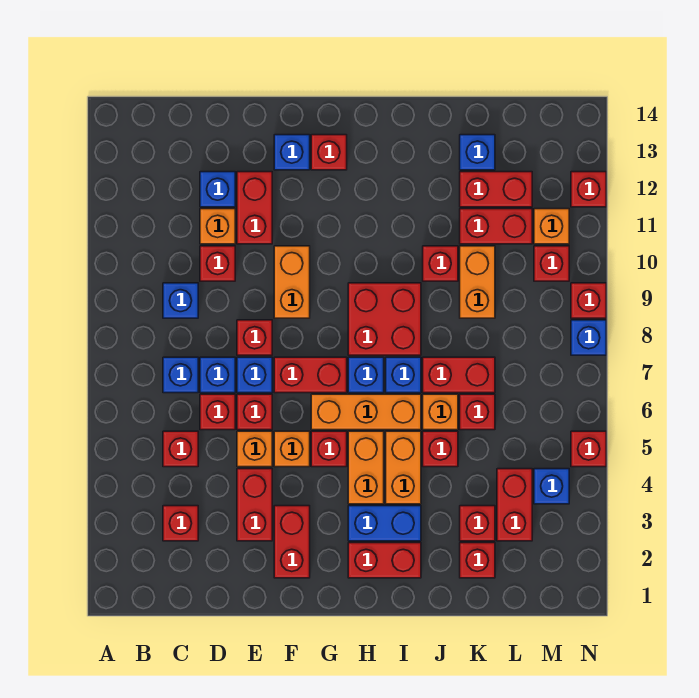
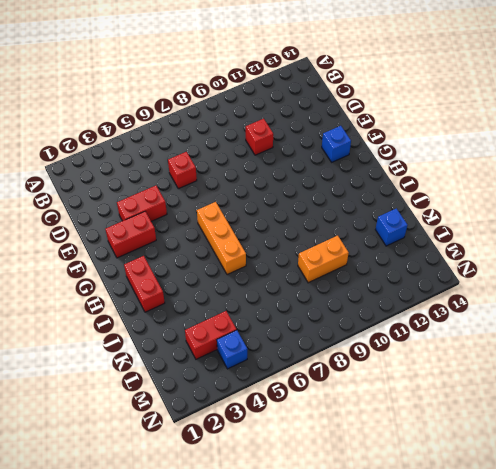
none -> red 1x1 brick [163,506,198,541]
none -> red 1x1 brick [163,431,198,467]
none -> blue 1x1 brick [163,357,198,393]
none -> blue 1x1 brick [163,283,198,318]

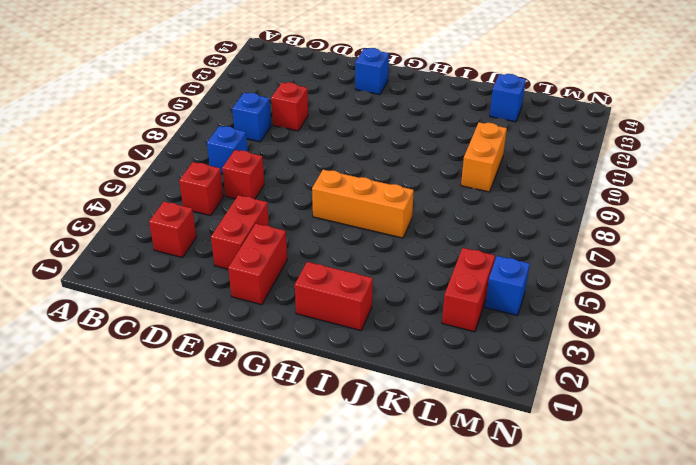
none -> blue 1x1 brick [200,357,235,393]
none -> orange 1x1 brick [200,209,235,244]
none -> blue 1x1 brick [200,172,235,207]
none -> orange 1x1 brick [237,431,272,467]

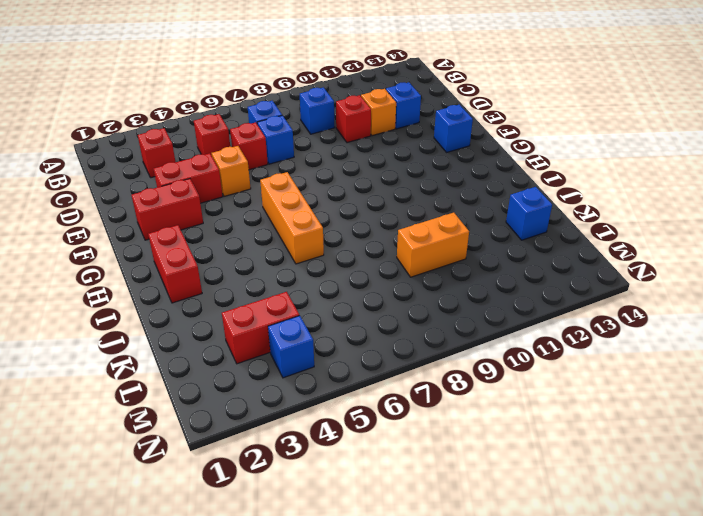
none -> red 1x1 brick [237,394,272,430]
none -> blue 1x1 brick [237,357,272,393]
none -> red 1x1 brick [237,320,272,355]
none -> red 1x2 brick [237,172,272,244]

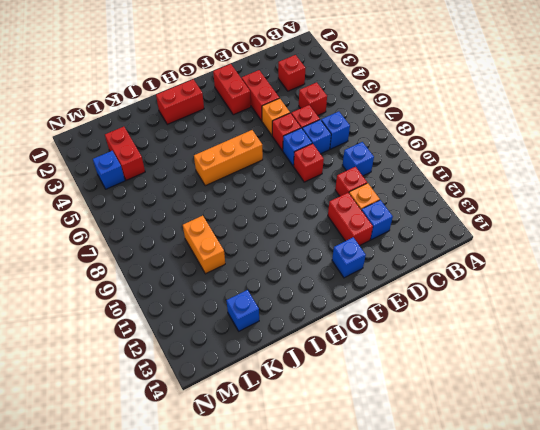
none -> orange 1x1 brick [274,431,310,467]
none -> red 1x2 brick [274,357,347,393]
none -> orange 1x2 brick [274,246,310,318]
none -> red 1x1 brick [311,431,347,467]

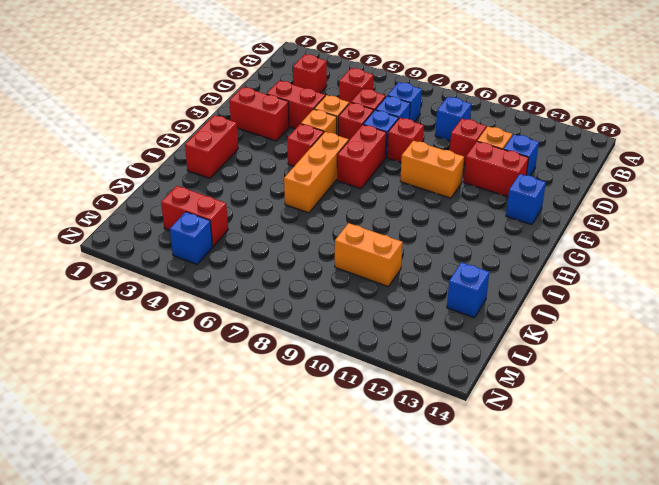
none -> red 1x1 brick [311,135,347,170]
none -> blue 1x2 brick [348,506,421,541]
none -> orange 1x2 brick [348,431,384,504]
none -> blue 1x1 brick [348,357,384,393]

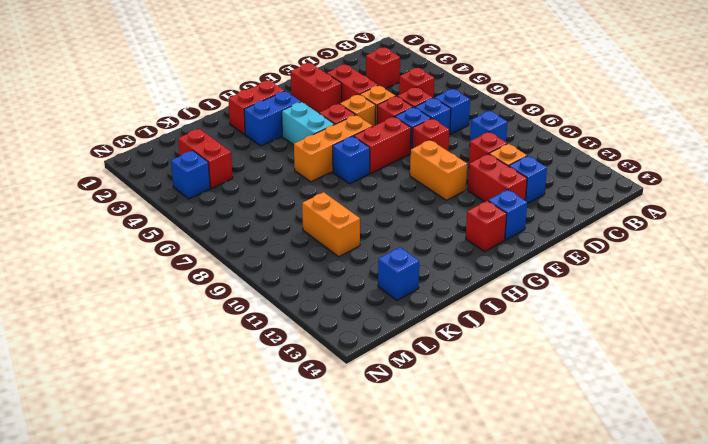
cyan 1x2 brick [282,102,335,145] -> orange 1x2 brick [348,431,384,504]
none -> red 2x2 brick [348,283,421,355]
none -> orange 1x2 brick [386,431,421,504]
none -> blue 1x1 brick [386,357,421,393]
none -> red 1x1 brick [423,431,458,467]

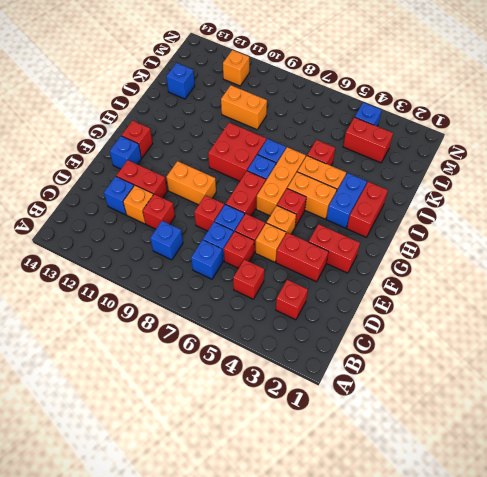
none -> orange 1x1 brick [423,394,458,430]
none -> red 1x2 brick [423,357,495,393]
none -> red 1x1 brick [423,246,458,281]
none -> red 1x1 brick [460,543,495,578]

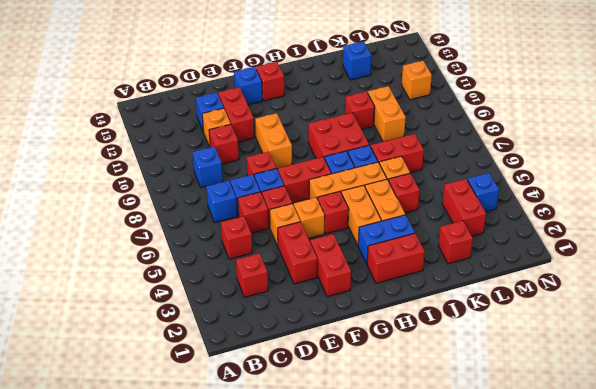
none -> red 1x1 brick [460,506,495,541]
none -> red 1x1 brick [460,394,495,430]
none -> red 1x2 brick [460,209,532,244]
none -> red 1x2 brick [460,172,532,207]

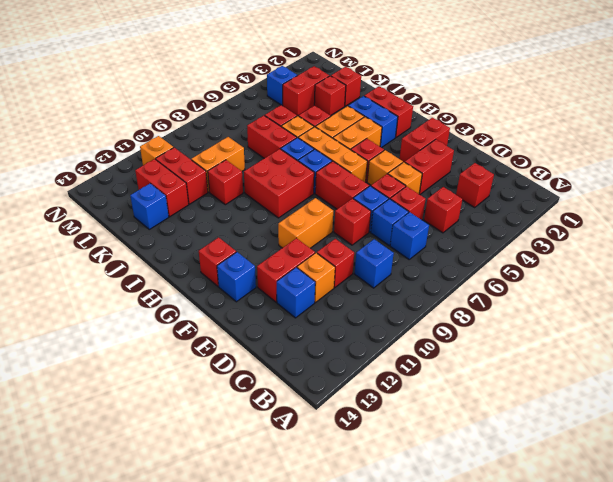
none -> red 1x1 brick [534,246,569,281]
none -> red 1x1 brick [571,431,606,467]
none -> blue 1x1 brick [571,320,606,355]
none -> red 1x1 brick [571,283,606,318]

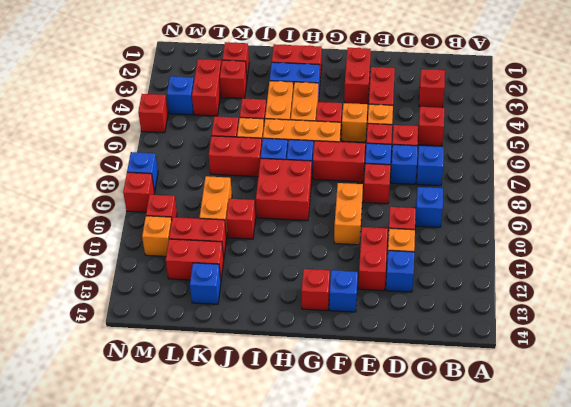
none -> red 1x1 brick [571,172,606,207]

